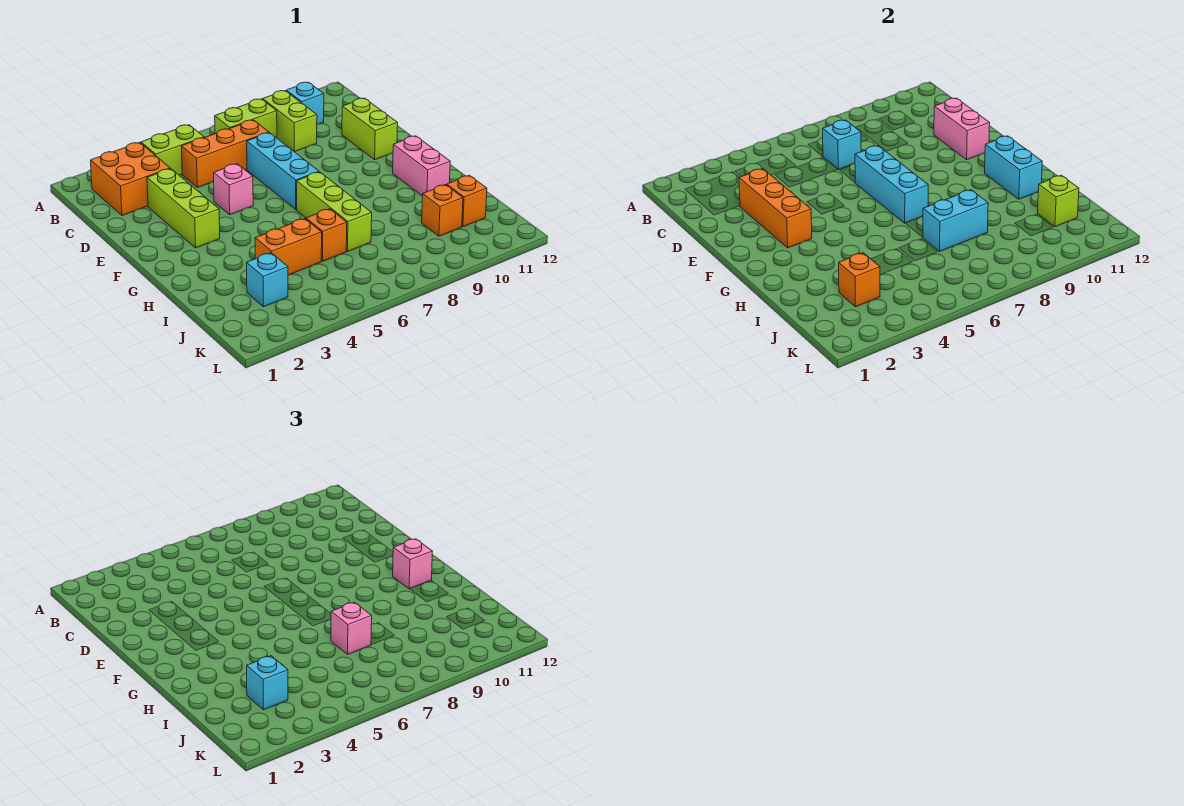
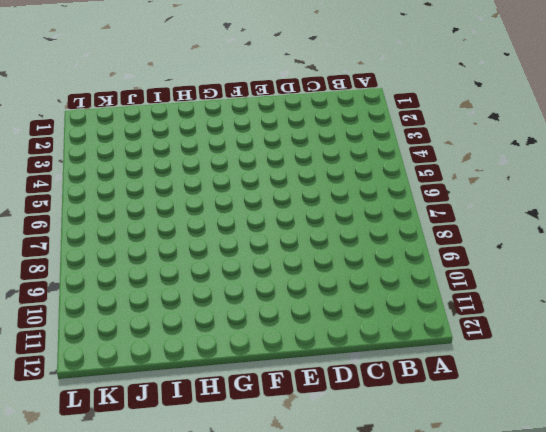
none -> orange 2x2 brick [91,142,170,216]
none -> lime 1x2 brick [141,125,204,175]
none -> lime 1x2 brick [215,99,277,138]

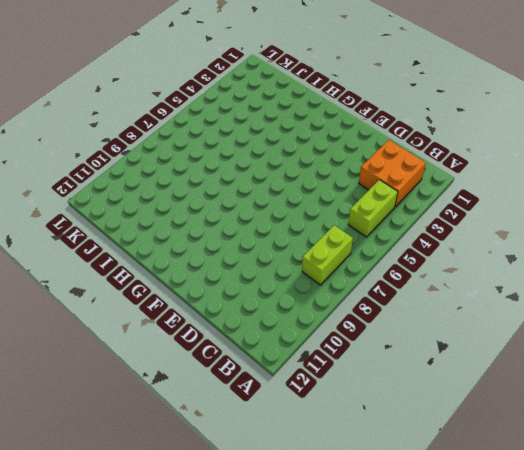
none -> lime 1x2 brick [263,91,317,152]
none -> cyan 1x1 brick [286,82,324,124]
none -> orange 1x3 brick [181,120,269,188]

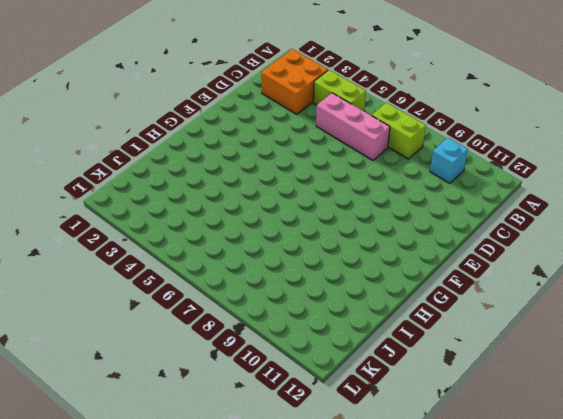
pink 1x3 brick [316,93,390,160] -> orange 1x3 brick [181,120,269,188]
none -> lime 1x2 brick [263,91,317,152]
none -> lime 1x3 brick [147,169,220,248]
none -> cyan 1x3 brick [247,133,319,209]

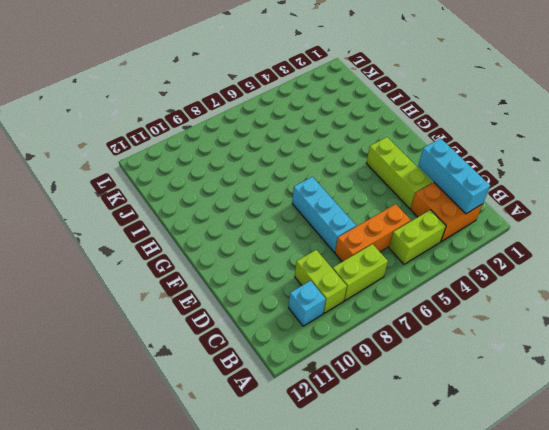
cyan 1x3 brick [418,138,490,214] -> cyan 1x3 brick moved to [855,146,928,223]
none -> lime 1x2 brick [342,98,398,160]
none -> pink 1x1 brick [214,164,253,215]
none -> lime 1x3 brick [297,172,372,251]

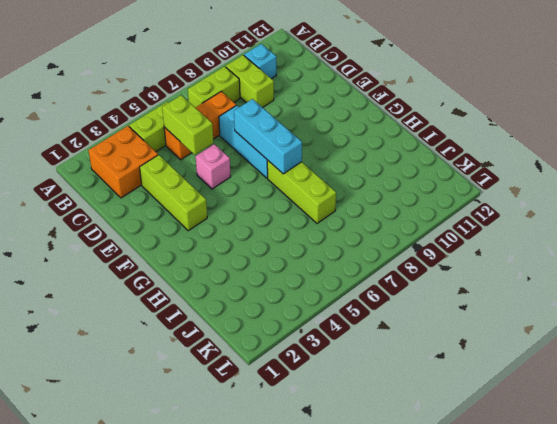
lime 1x2 brick [162,95,214,155] -> lime 1x2 brick moved to [342,98,398,160]
none -> pink 1x2 brick [393,136,450,196]
none -> orange 1x2 brick [255,219,322,275]
none -> orange 1x1 brick [306,209,347,261]

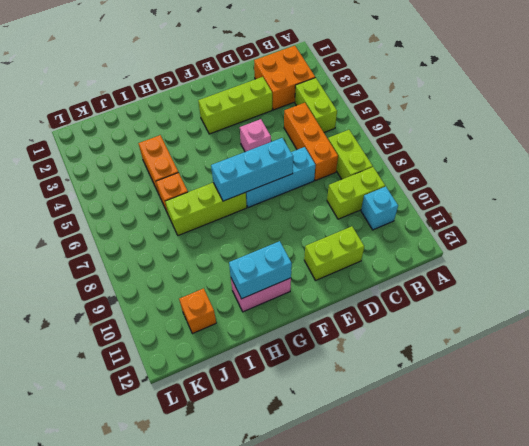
none -> cyan 1x1 brick [247,253,288,307]
none -> orange 1x1 brick [422,185,463,236]
none -> cyan 1x1 brick [823,120,861,169]

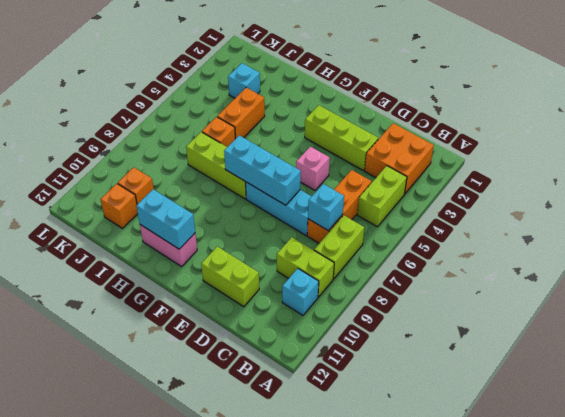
none -> orange 1x3 brick [739,169,812,248]
none -> pink 1x2 brick [934,98,990,160]
none -> cyan 1x2 brick [923,190,988,251]

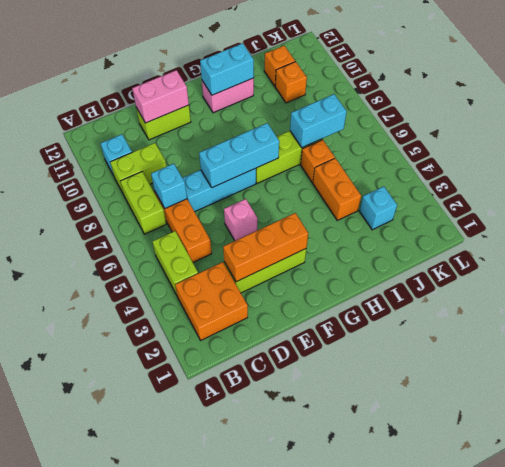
cyan 1x2 brick [290,94,347,148] -> cyan 1x2 brick turned to [923,190,988,251]
none -> orange 1x1 brick [839,253,880,307]
none -> lime 1x1 brick [1038,175,1079,227]
none -> pink 1x1 brick [393,539,433,589]

